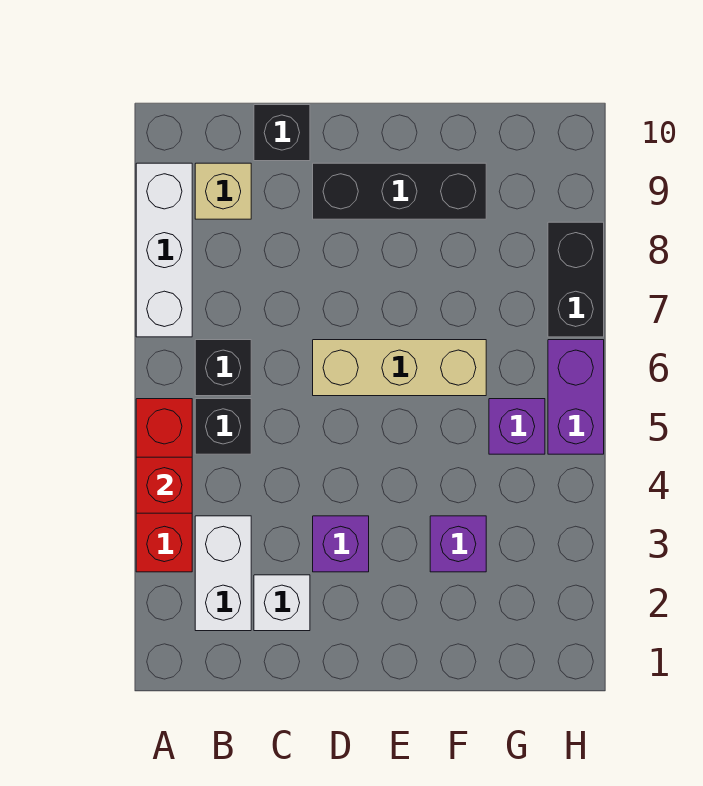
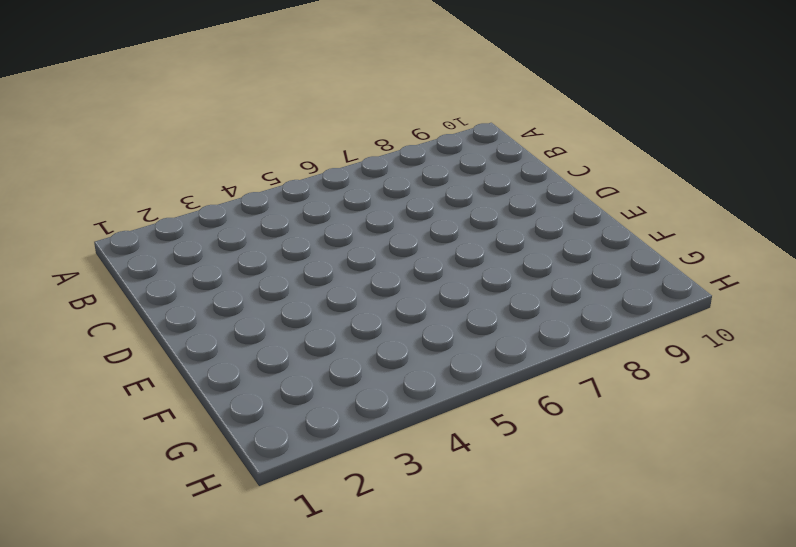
none -> red 1x3 brick [136,399,192,572]
none -> white 1x3 brick [136,163,192,337]
none -> white 1x2 brick [195,516,251,631]

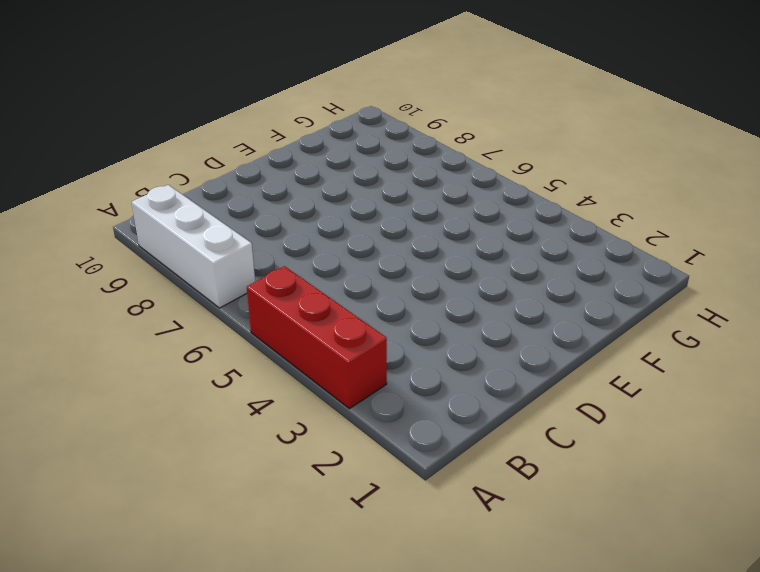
none -> white 1x2 brick [195,516,251,631]
none -> black 1x1 brick [195,399,251,454]
none -> black 1x1 brick [195,340,251,396]

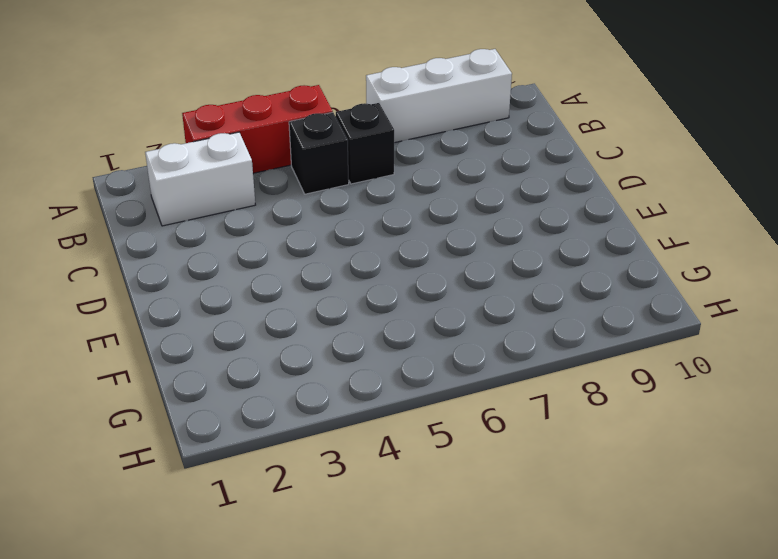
none -> tan 1x1 brick [195,163,251,219]
none -> white 1x1 brick [254,575,310,631]
none -> black 1x1 brick [254,105,310,161]

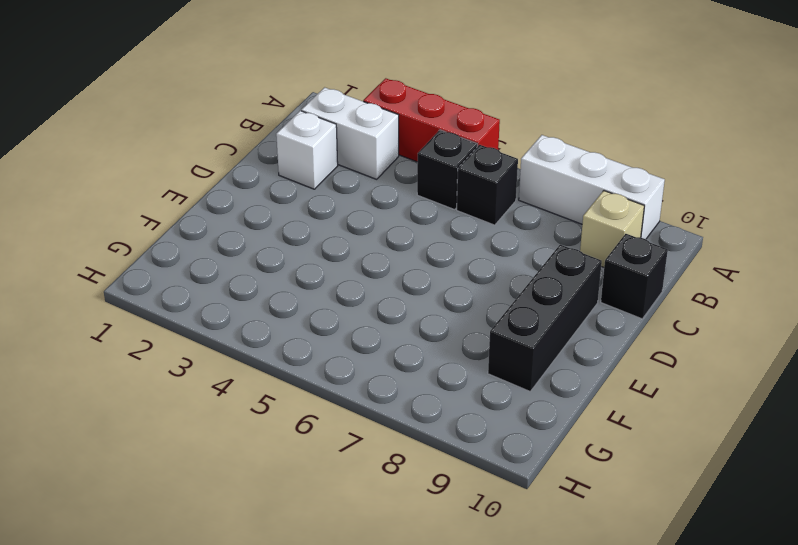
none -> purple 1x1 brick [313,516,369,572]
none -> tan 1x3 brick [313,340,486,396]
none -> purple 1x1 brick [430,516,486,572]

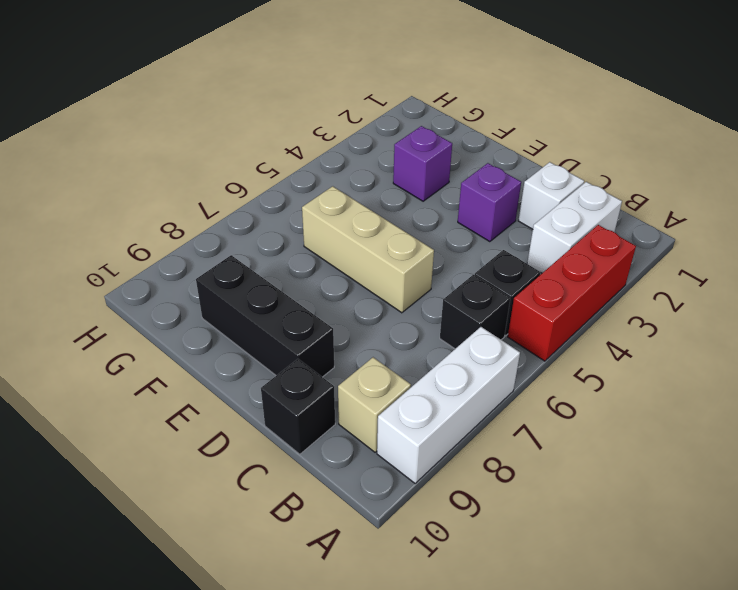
none -> purple 1x1 brick [489,399,545,454]
none -> purple 1x2 brick [548,340,604,454]
none -> black 1x2 brick [548,222,604,337]

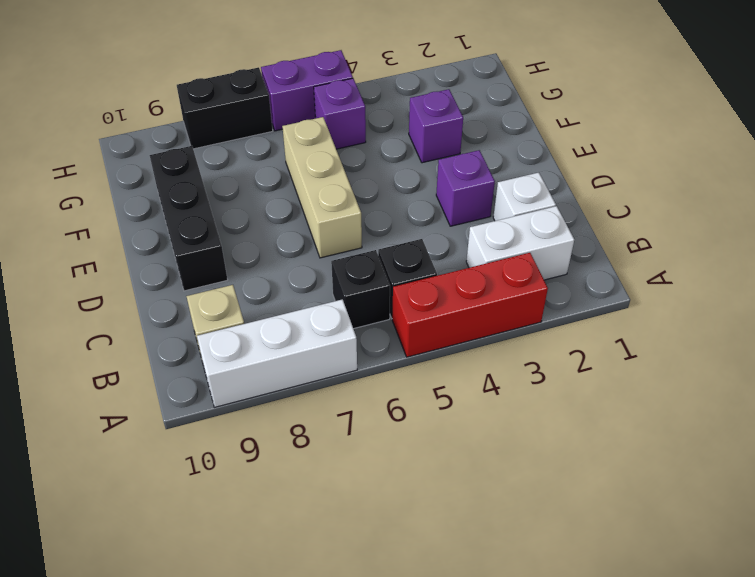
none -> black 1x1 brick [254,105,310,161]
none -> red 1x1 brick [136,457,192,513]

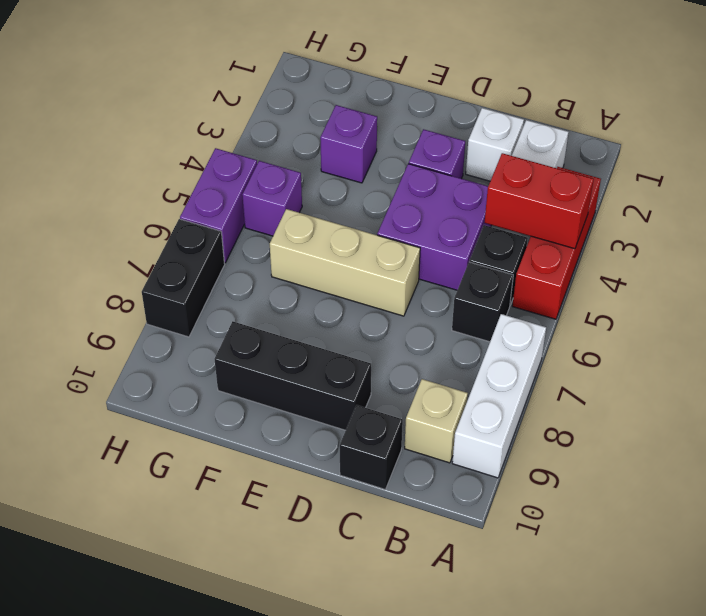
red 1x2 brick [485,153,594,249] -> red 1x1 brick [136,457,192,513]
purple 2x2 brick [377,164,491,290] -> none

